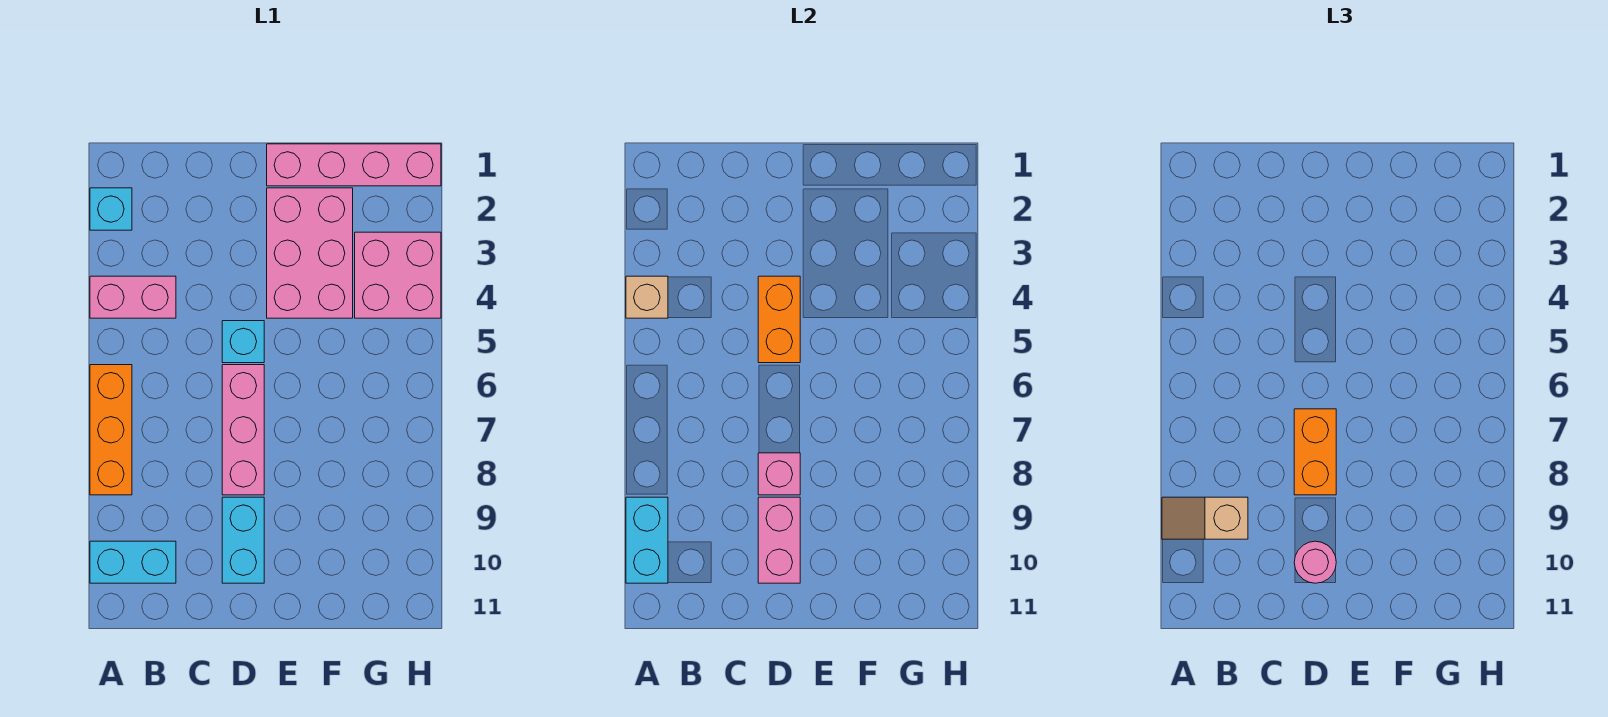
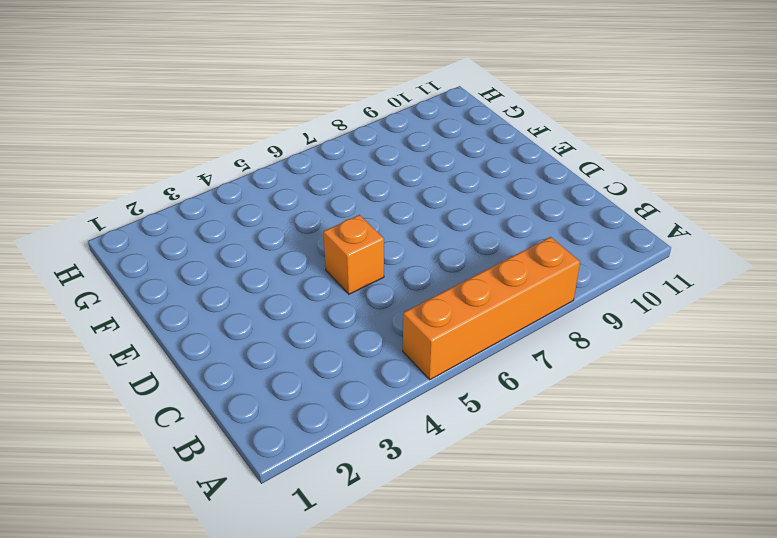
orange 1x4 brick [403,237,580,380] -> orange 1x3 brick [90,365,132,495]
orange 1x1 brick [324,215,384,294] -> cyan 1x1 brick [222,321,264,363]
none -> cyan 1x1 brick [90,188,132,230]
none -> pink 1x2 brick [90,276,176,318]
none -> cyan 1x2 brick [90,541,176,583]

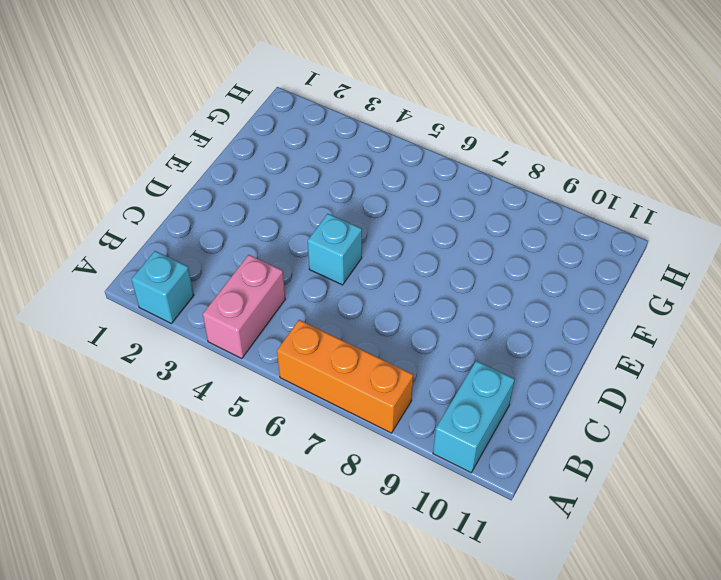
none -> pink 1x3 brick [222,365,264,495]
none -> cyan 1x2 brick [222,497,264,583]
none -> pink 1x4 brick [267,144,441,186]

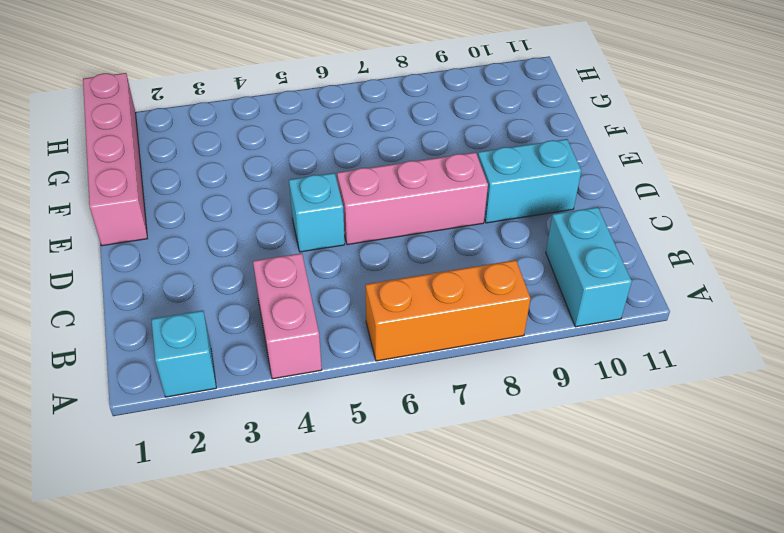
none -> pink 2x3 brick [267,188,353,318]
none -> pink 2x2 brick [355,232,441,318]
none -> tan 1x1 brick [626,276,668,318]

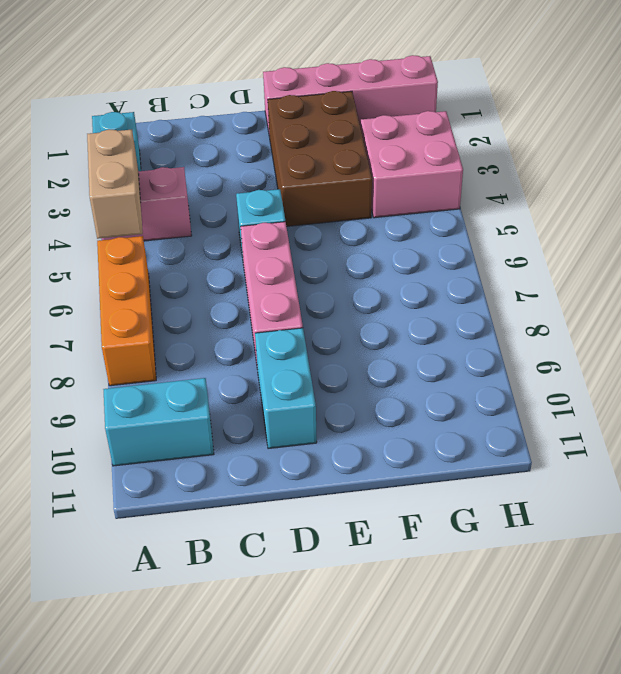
tan 1x2 brick [87,129,143,239] -> tan 1x1 brick [626,276,668,318]
brown 2x3 brick [268,91,372,227] -> pink 2x3 brick [267,188,353,318]
none -> cyan 1x2 brick [626,497,668,583]
none -> orange 1x2 brick [758,276,800,363]
none -> pink 1x1 brick [758,453,800,495]

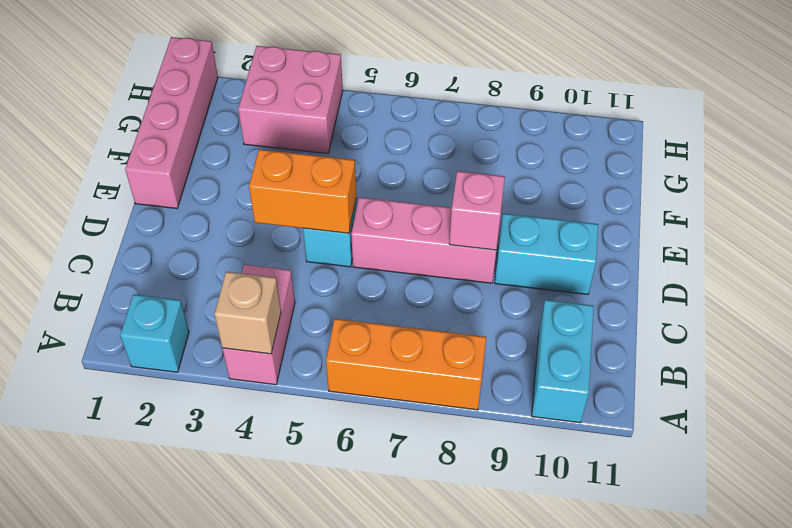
none -> pink 2x3 brick [267,188,353,318]
none -> cyan 1x2 brick [626,497,668,583]
none -> pink 1x2 brick [758,497,800,583]

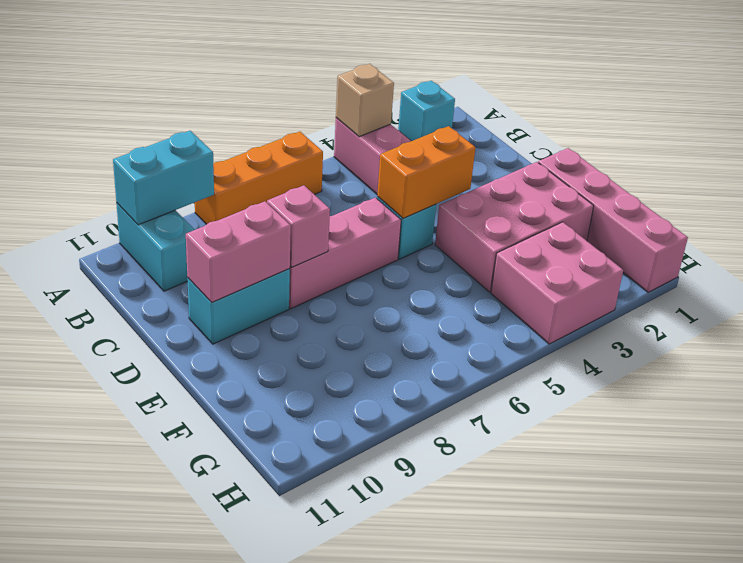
none -> tan 1x2 slope [1162,497,1248,539]
none -> orange 1x2 brick [1294,409,1336,495]
none -> pink 1x1 round brick [1294,541,1336,583]

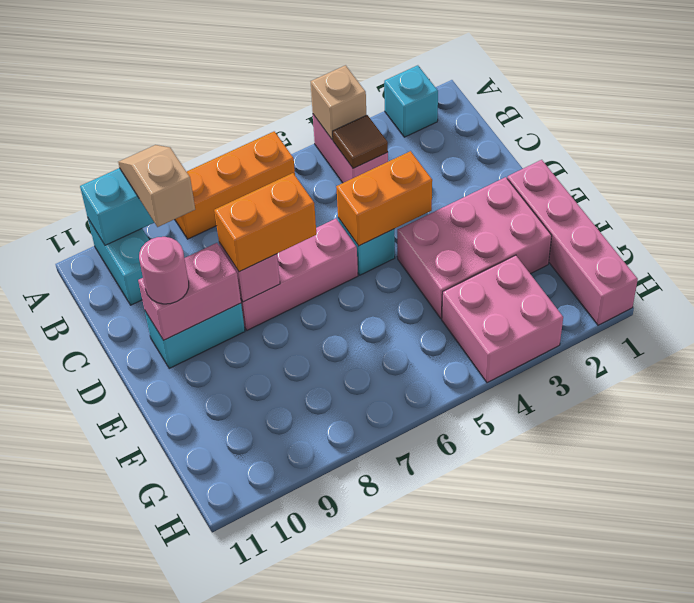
brown 1x1 tile [333,115,388,168] -> none

